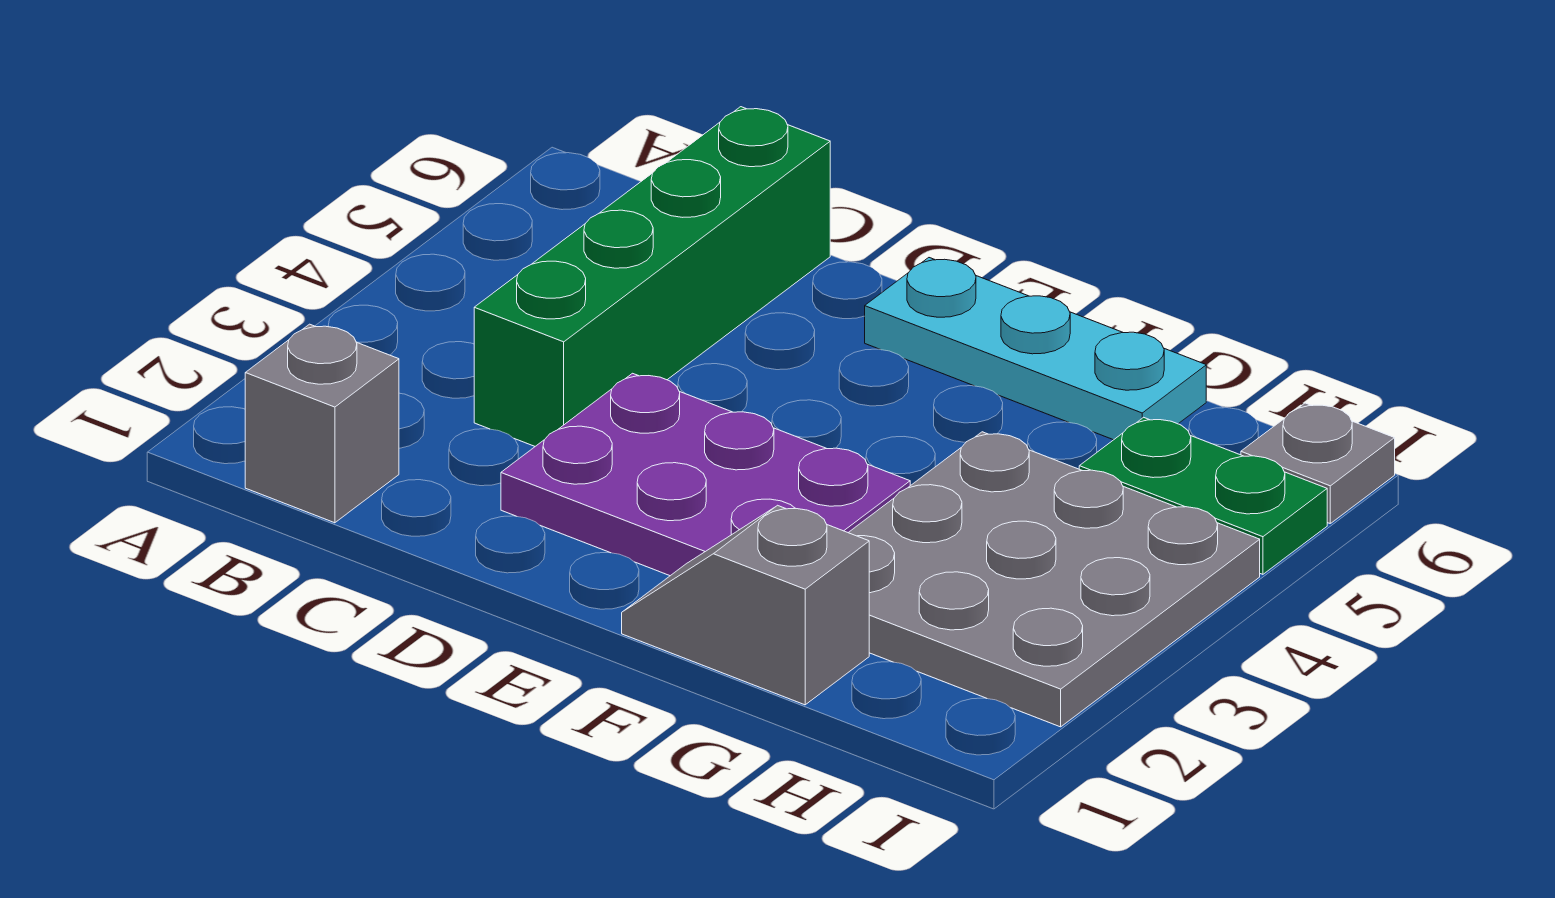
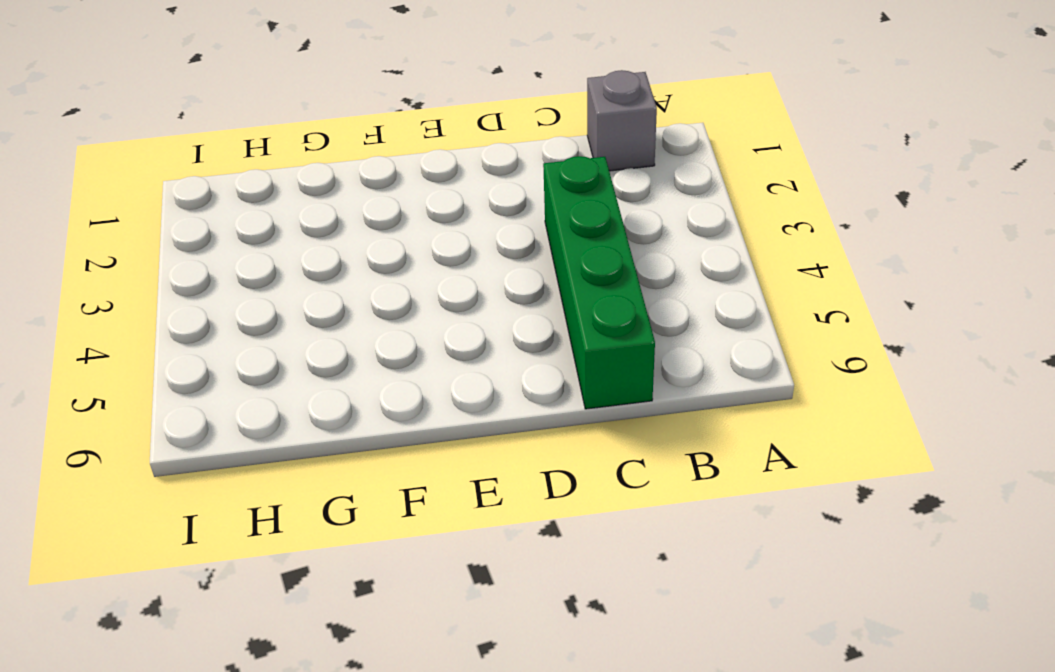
none -> purple 2x3 plate [501,373,910,576]
none -> cyan 1x3 plate [865,258,1206,440]

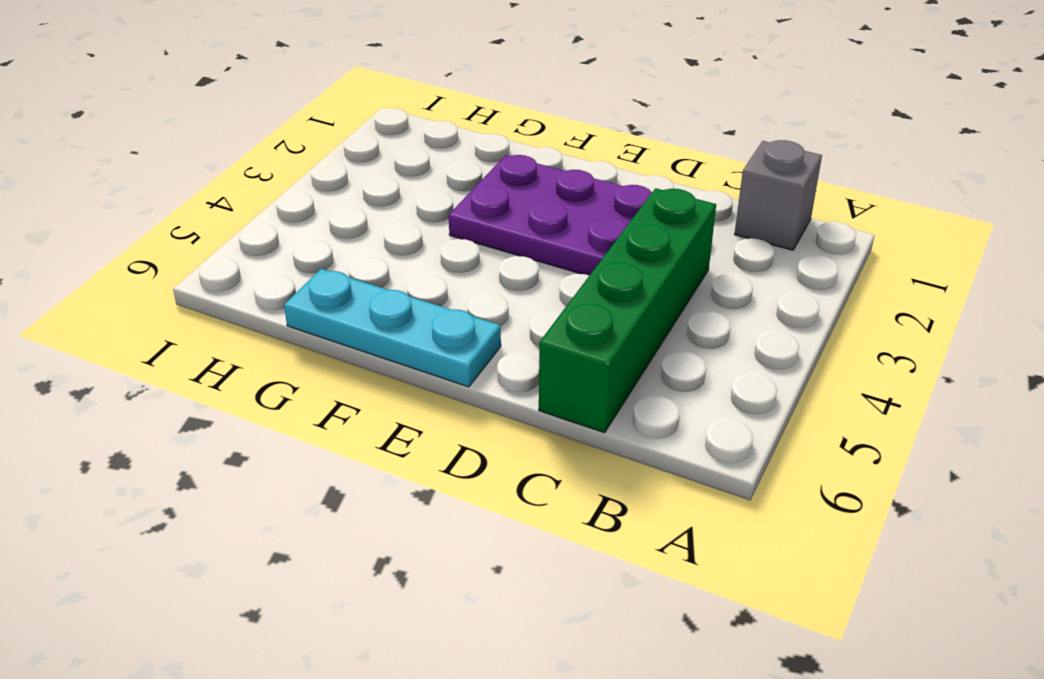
none -> grey 1x2 slope [622,505,869,705]
none -> grey 3x3 plate [848,432,1260,727]

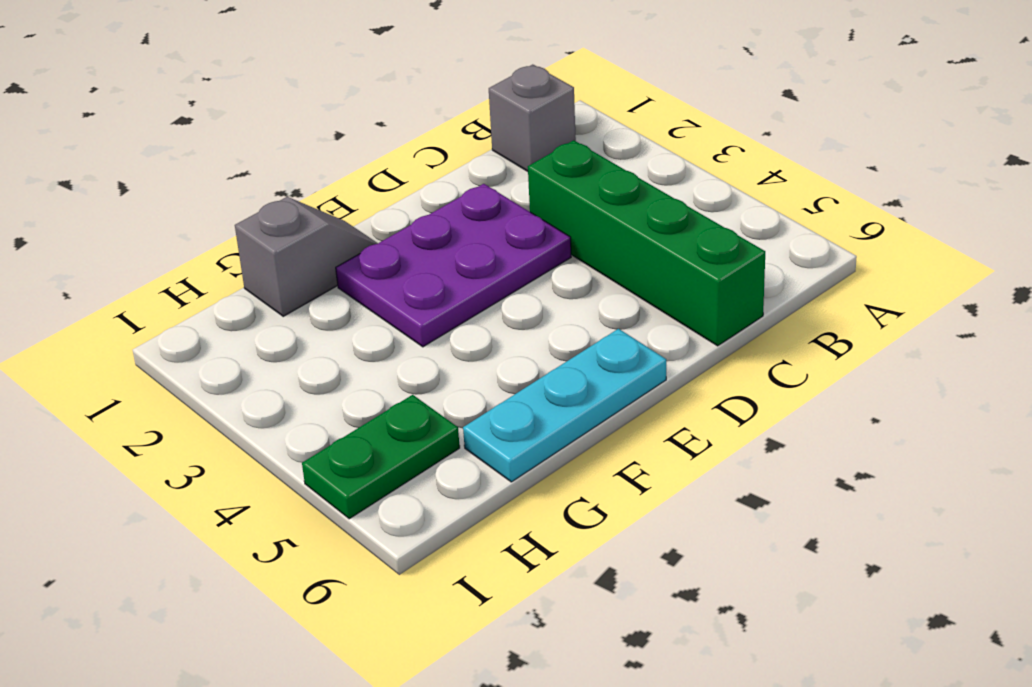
none -> grey 3x3 plate [848,432,1260,727]
none -> grey 1x1 plate [1241,403,1395,523]

